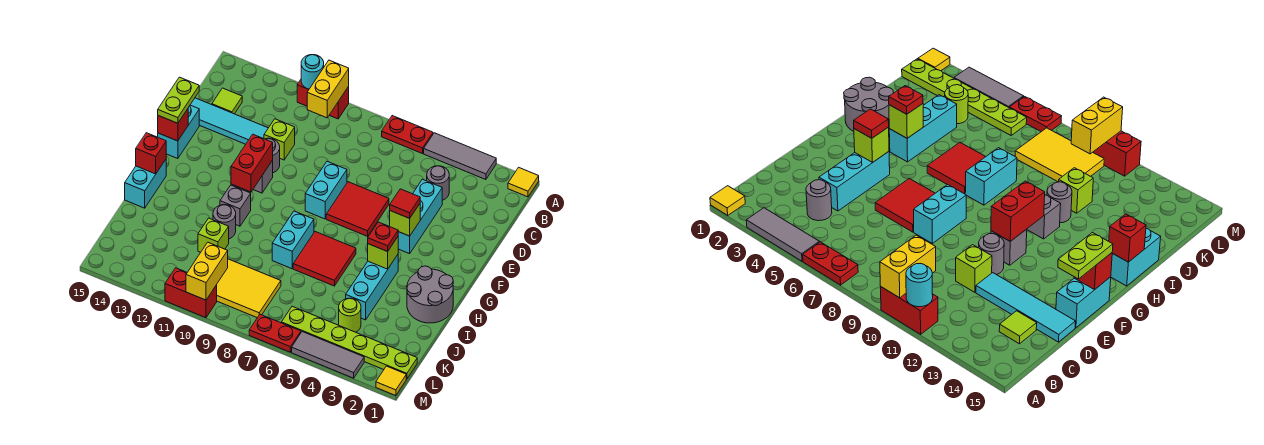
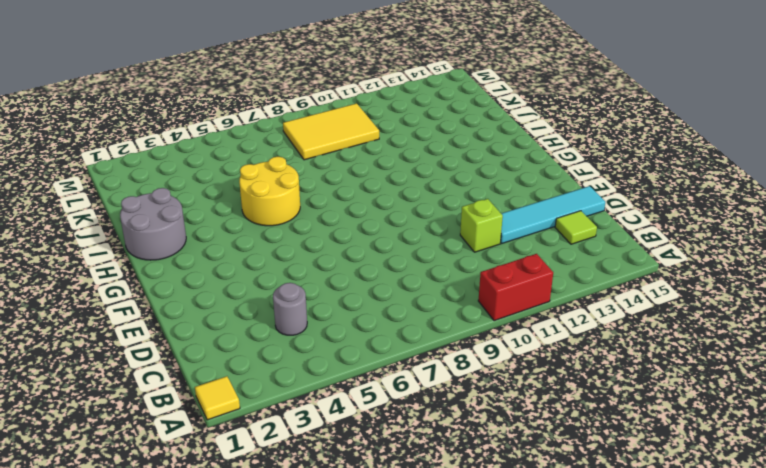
yellow 2x2 round brick [239,157,300,226] -> red 2x2 tile [293,232,356,286]
none -> grey 1x3 tile [424,133,496,180]
none -> red 1x2 plate [382,116,433,154]
none -> cyan 1x3 brick [398,179,442,254]
none -> red 2x2 tile [326,182,389,236]

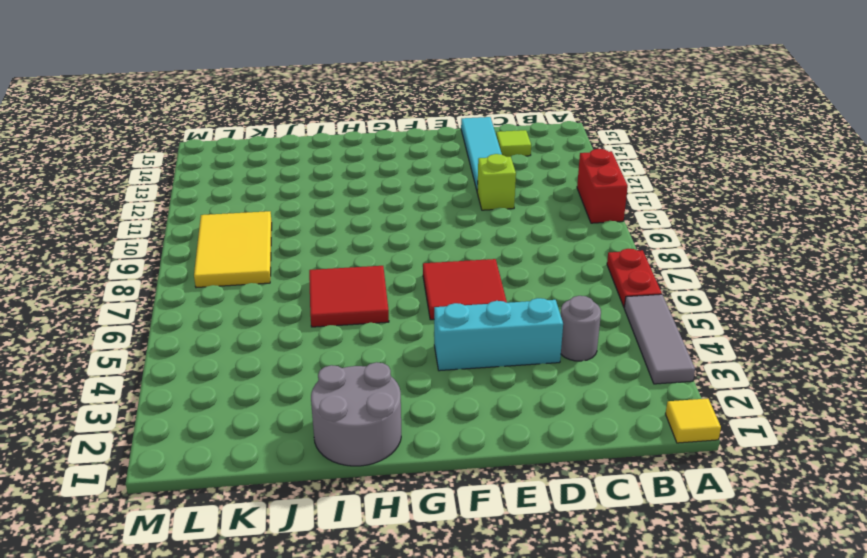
none -> cyan 1x2 brick [305,161,347,219]
none -> grey 1x1 round brick [266,138,280,173]
none -> cyan 1x2 brick [158,105,199,159]
none -> grey 1x1 brick [253,160,273,193]

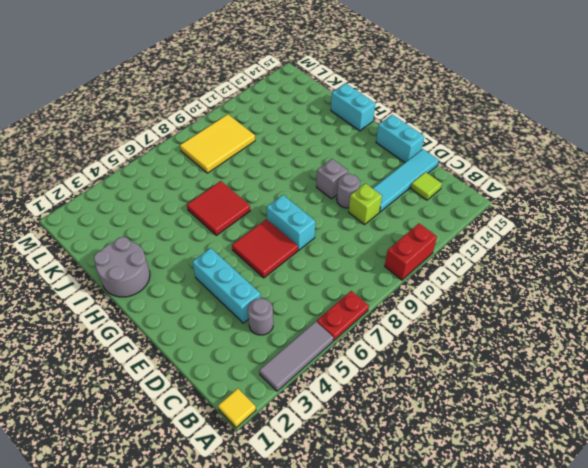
none -> cyan 1x3 brick [346,255,398,320]
none -> cyan 1x2 brick [272,211,314,269]
none -> grey 1x1 brick [220,185,251,226]
none -> grey 1x1 round brick [213,205,236,239]

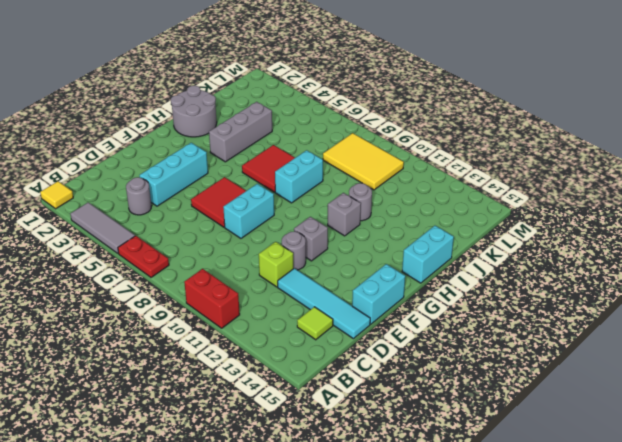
grey 1x3 brick [209,102,272,162] -> cyan 1x3 brick [346,255,398,320]
none -> lime 1x1 brick [198,218,229,252]
none -> lime 1x1 round brick [339,298,361,332]
none -> lime 1x6 plate [281,306,417,379]
none -> yellow 1x1 tile [376,366,406,396]

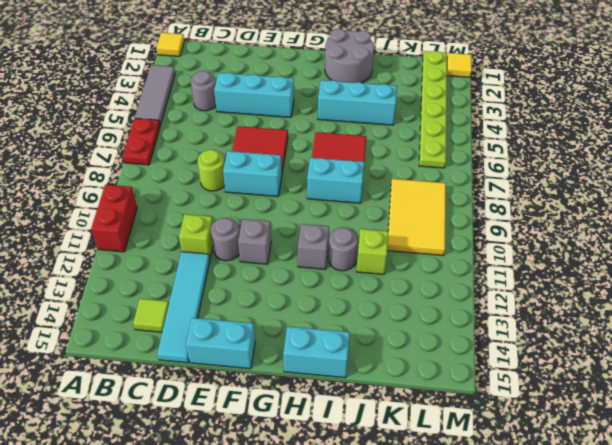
lime 1x1 round brick [197,150,225,191] -> lime 1x1 round brick moved to [339,298,361,332]
none -> grey 1x3 tile [292,332,364,378]
none -> red 1x2 plate [249,314,301,352]
none -> red 1x2 brick [165,268,217,318]
none -> yellow 1x2 brick [307,60,349,118]

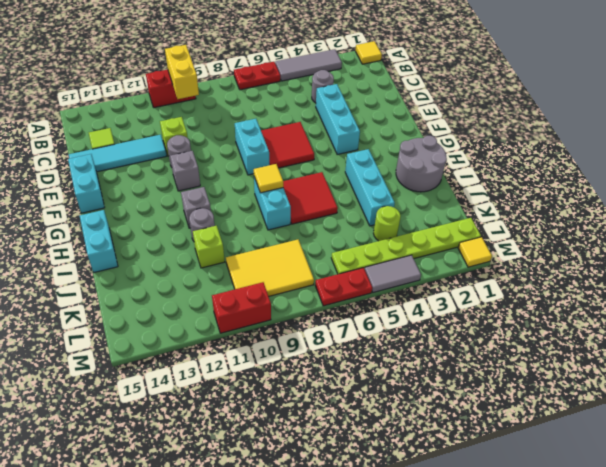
yellow 1x1 tile [254,164,283,193] -> none
grey 1x2 tile [365,255,421,293] -> grey 1x3 tile [292,332,364,378]
none -> cyan 1x1 round brick [301,55,324,89]
none -> lime 1x1 brick [390,204,420,236]
none -> red 1x2 brick [231,134,273,192]
none -> red 1x1 brick [158,109,188,141]

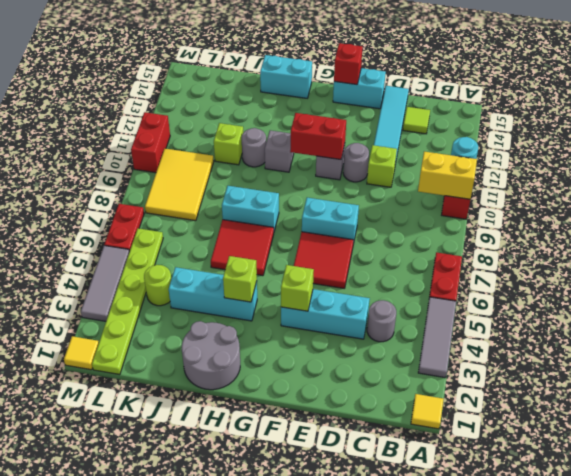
none -> red 1x1 brick [136,133,166,174]
none -> yellow 1x2 brick [186,242,228,300]
none -> lime 1x2 plate [158,77,199,123]
none -> red 1x1 tile [390,189,420,218]

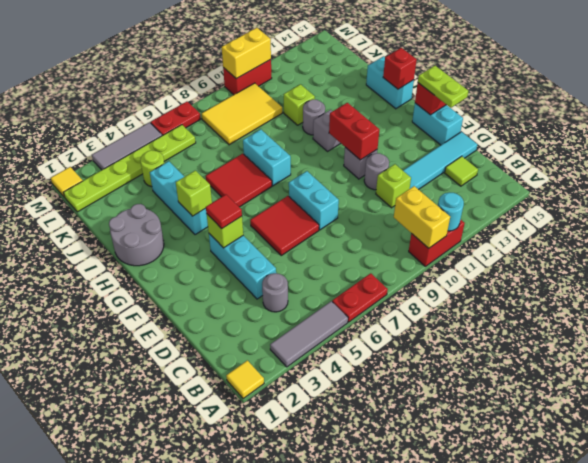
yellow 1x2 brick [222,28,271,79] -> yellow 1x2 brick turned to [186,242,228,300]
none -> red 1x1 plate [368,222,398,252]

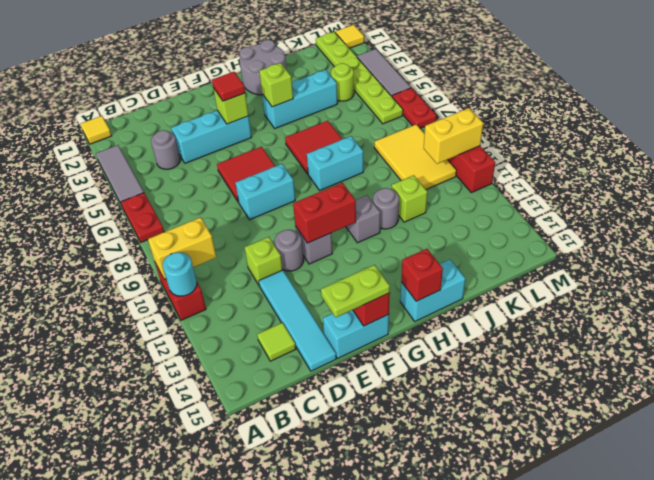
none -> red 1x1 plate [368,222,398,252]

